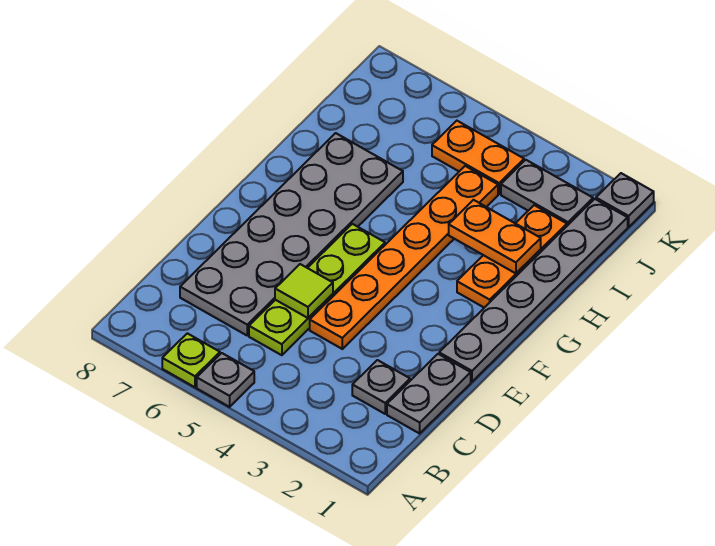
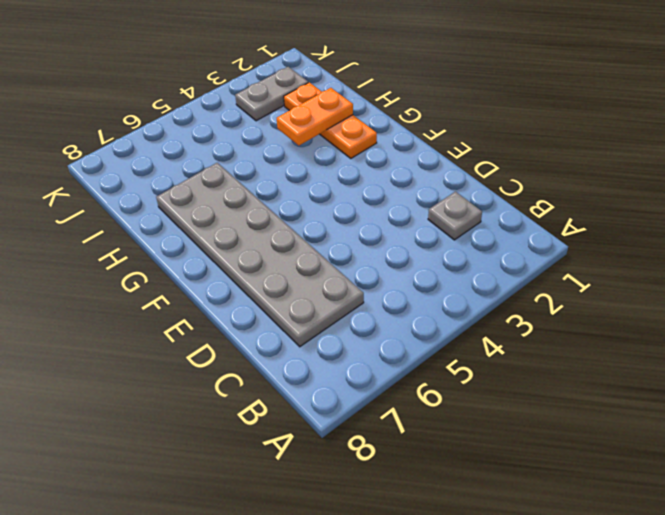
none -> grey 1x1 plate [197,353,254,407]
none -> lime 1x1 plate [162,333,220,387]
none -> grey 1x2 plate [387,354,471,433]

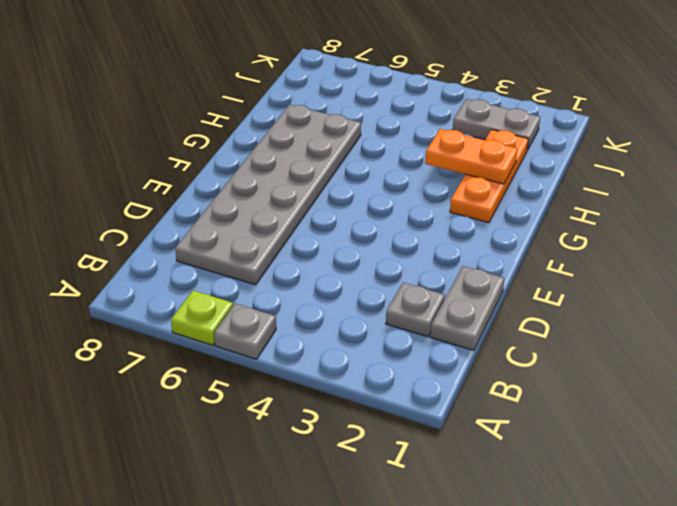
none -> lime 1x4 plate [249,224,385,355]
none -> orange 1x6 plate [310,166,498,349]
none -> grey 1x6 plate [439,199,628,382]

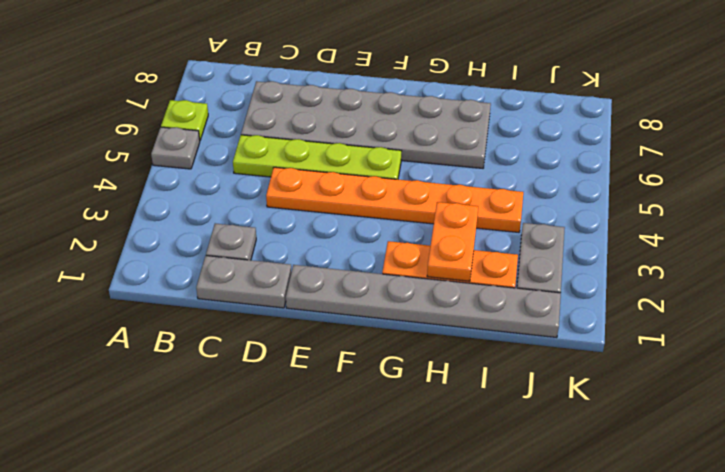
none -> orange 1x2 plate [432,121,524,194]
none -> grey 1x1 plate [596,173,654,227]
none -> lime 1x1 tile [275,264,333,318]

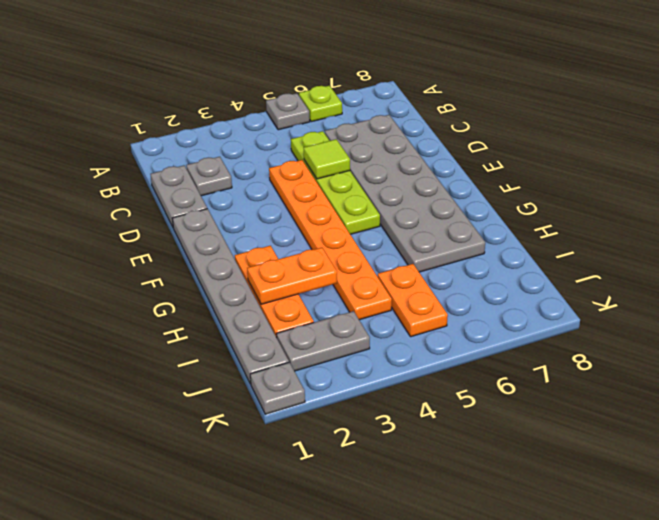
orange 1x2 plate [378,264,448,337] -> orange 1x2 plate turned to [432,121,524,194]

